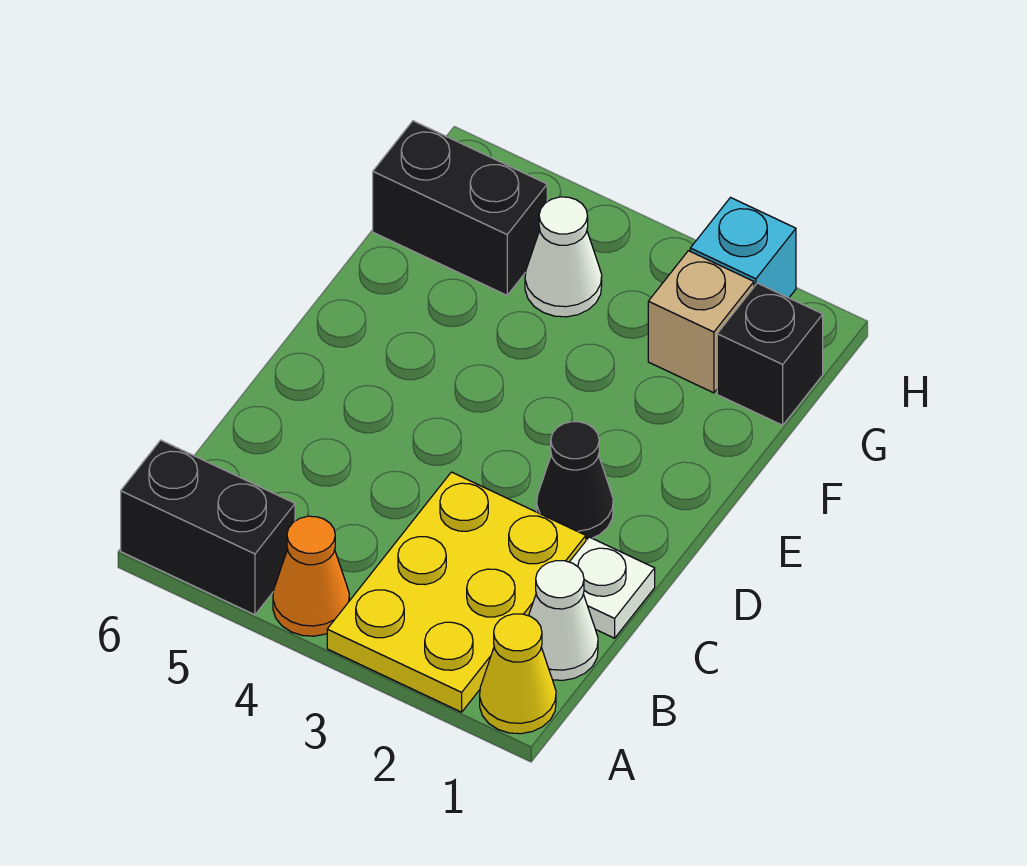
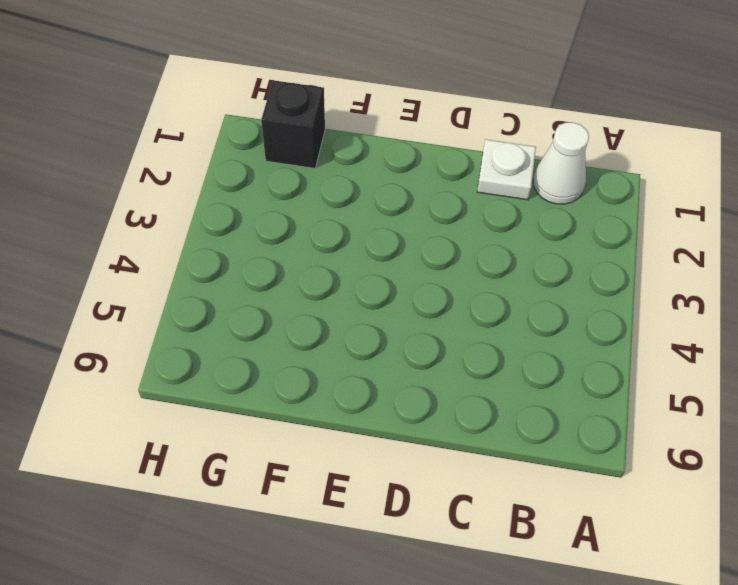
none -> yellow 1x1 cone [480,614,556,734]
none -> yellow 2x3 plate [327,472,586,712]
none -> orange 1x1 cone [273,516,349,636]

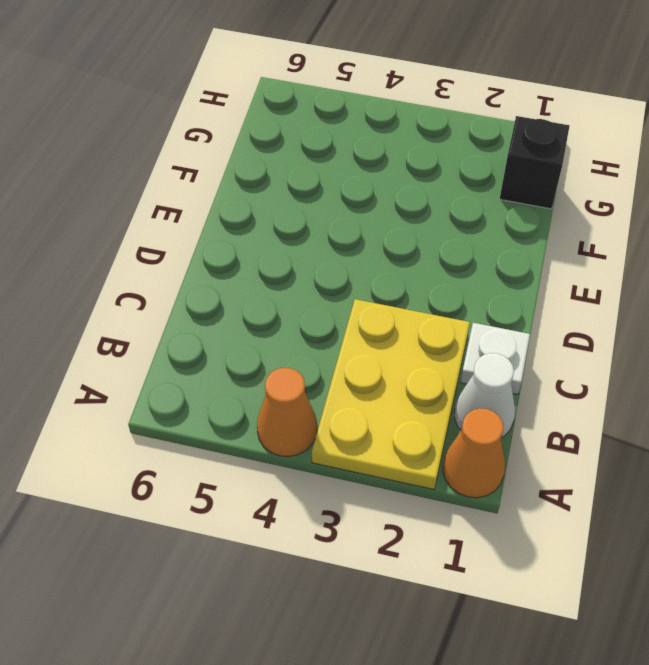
orange 1x1 cone [443,408,505,498] -> yellow 1x1 cone [480,614,556,734]
none -> black 1x2 brick [121,440,295,615]
none -> black 1x1 cone [537,422,613,540]
none -> tan 1x1 brick [648,251,754,393]

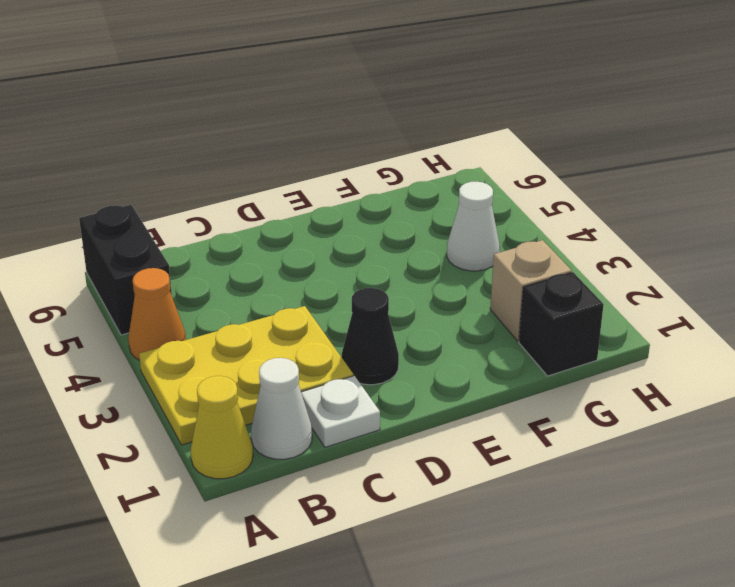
none -> black 1x2 brick [373,121,547,295]
none -> cyan 1x1 brick [690,198,796,298]

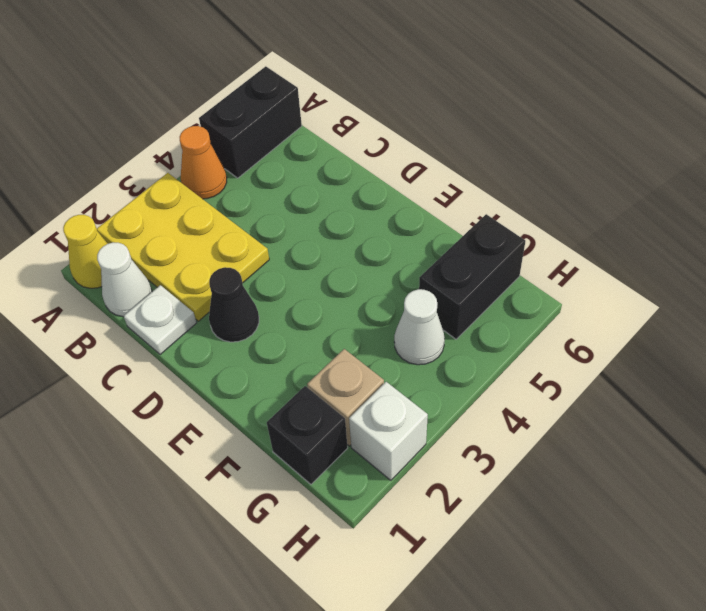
white 1x1 brick [349,382,428,480] -> cyan 1x1 brick [690,198,796,298]

